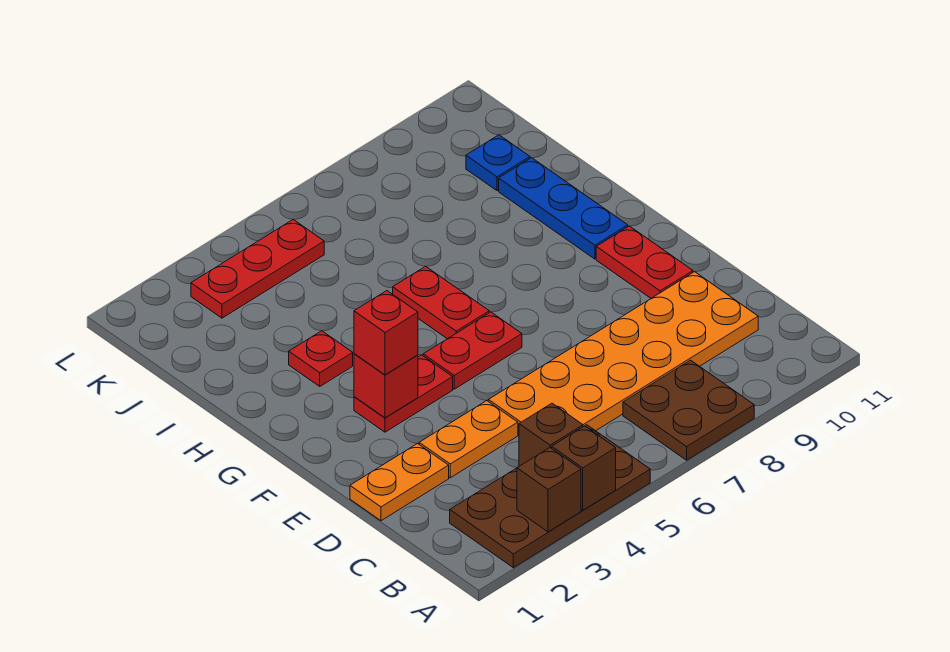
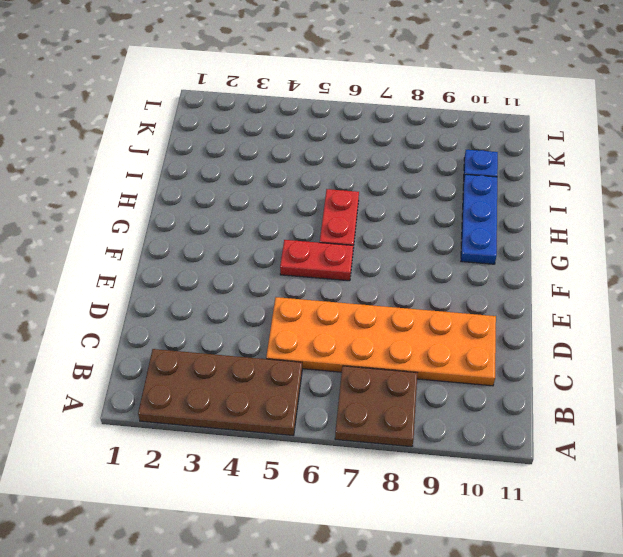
none -> orange 1x2 plate [350,443,449,521]
none -> orange 1x2 plate [419,401,518,478]
none -> red 1x2 plate [596,226,693,298]

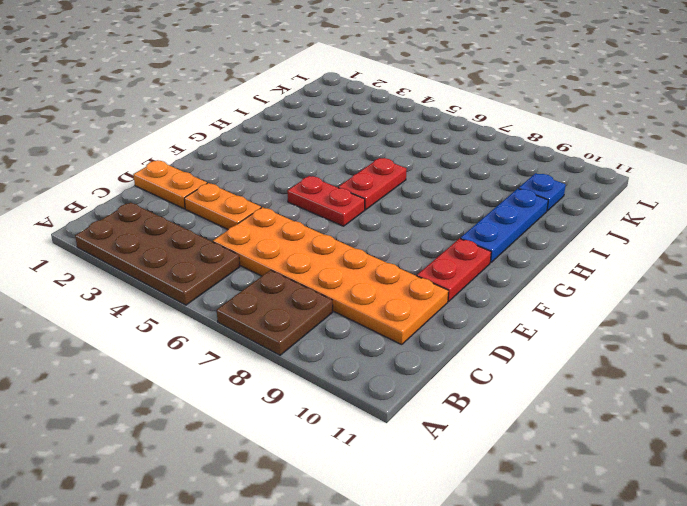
none -> red 1x2 plate [354,355,453,432]
none -> red 1x1 plate [289,331,353,386]
none -> red 1x3 plate [191,219,324,318]

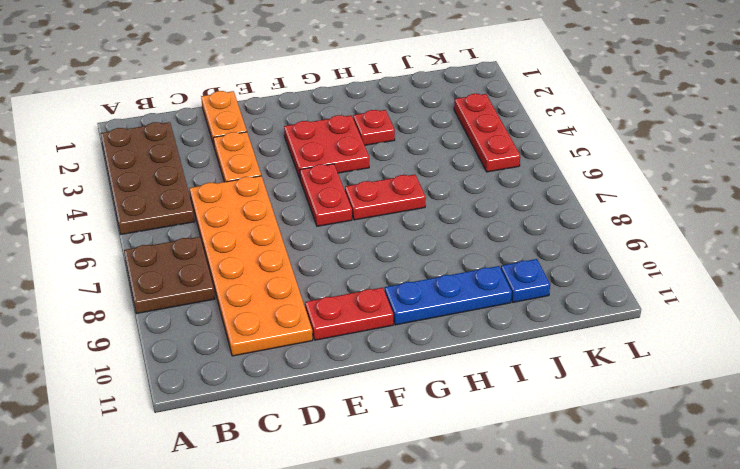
red 2x2 plate [284,115,369,178] -> red 1x2 plate [354,355,453,432]
none -> brown 1x1 brick [517,448,581,532]
none -> brown 1x1 brick [552,426,616,510]
none -> brown 1x1 brick [519,403,583,466]

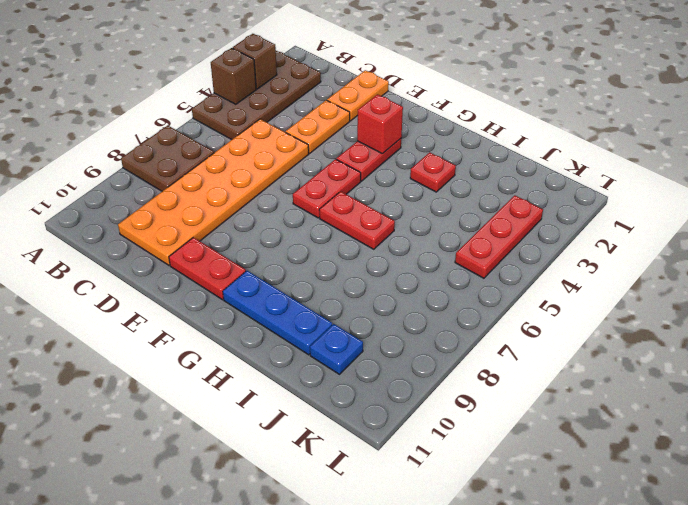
none -> brown 1x1 brick [519,403,583,466]
none -> red 1x1 brick [354,291,418,375]

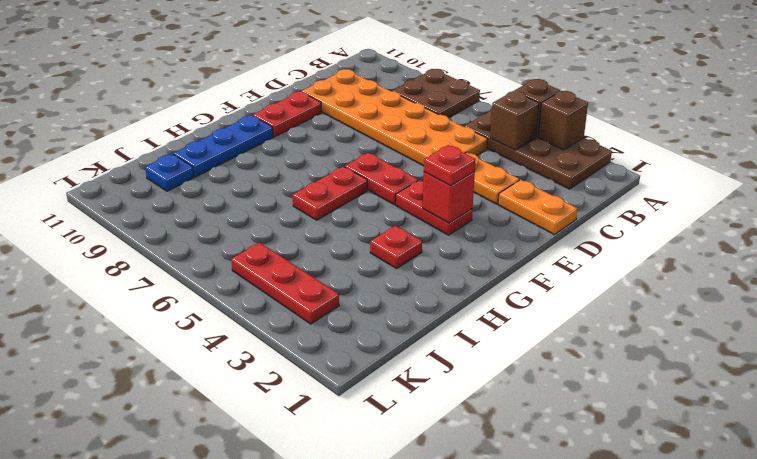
red 1x1 plate [424,145,476,186] -> red 1x1 brick [354,291,418,375]

